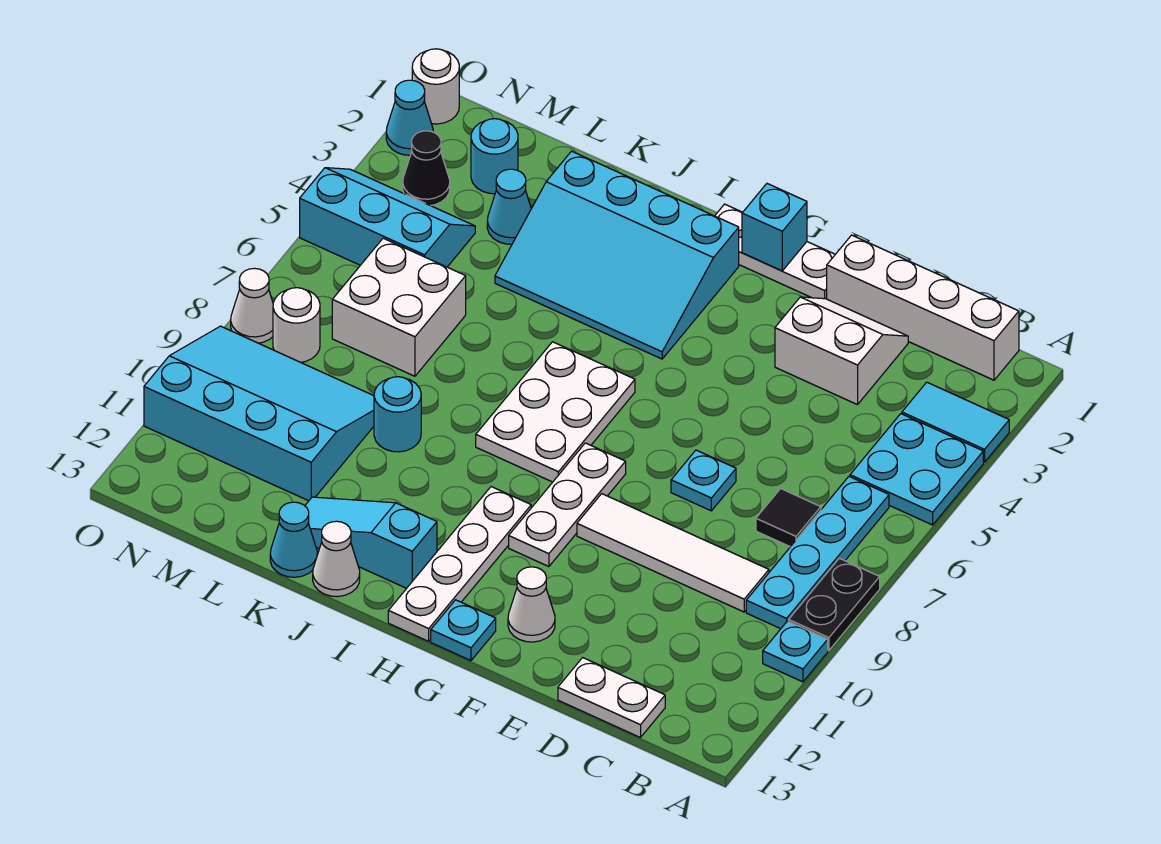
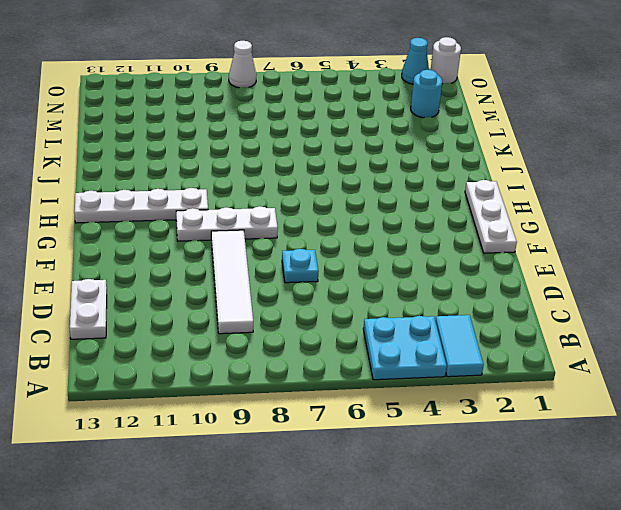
none -> black 1x2 plate [789,558,880,650]
none -> cyan 1x1 plate [763,621,828,682]
none -> white 1x4 brick [827,235,1019,380]
none -> cyan 1x4 plate [746,477,889,629]

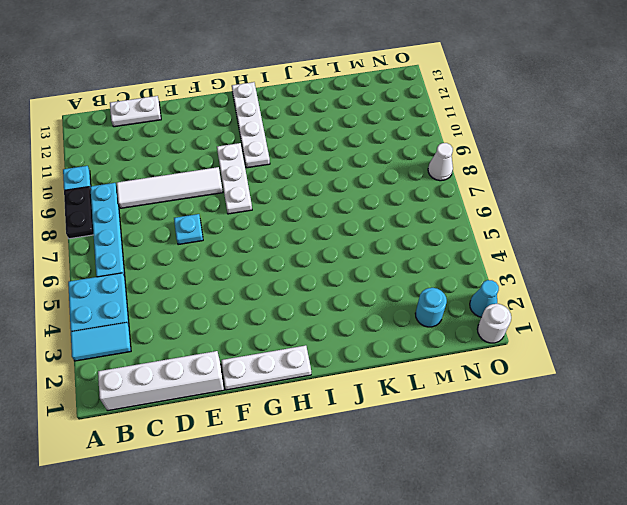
none -> black 1x1 tile [756,489,821,547]
none -> white 2x2 slope [775,297,908,405]
none -> white 1x1 cone [508,567,555,642]
none -> cyan 1x1 plate [431,600,496,661]

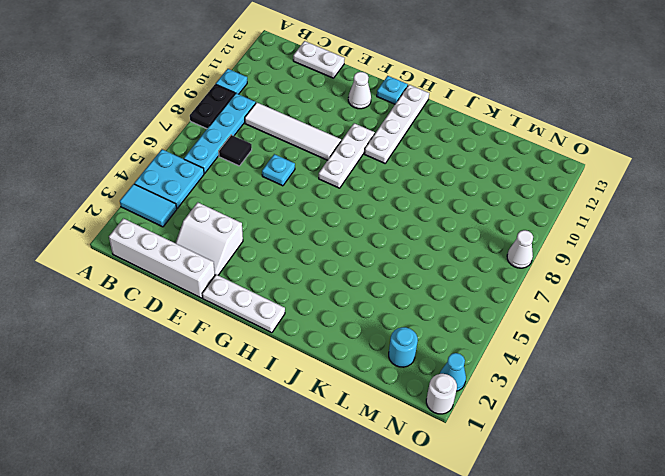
none -> cyan 3x4 slope [495,151,739,359]
none -> white 2x3 plate [476,342,635,482]
none -> cyan 1x3 slope [305,497,437,588]
none -> white 1x1 cone [313,521,360,597]

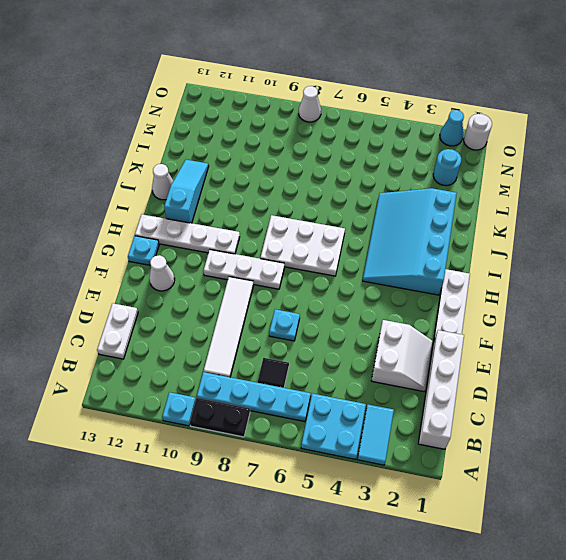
none -> cyan 1x1 round brick [374,377,421,452]
none -> cyan 1x1 cone [270,502,317,577]
none -> cyan 1x1 cone [487,169,531,244]
none -> white 2x2 brick [332,238,466,376]

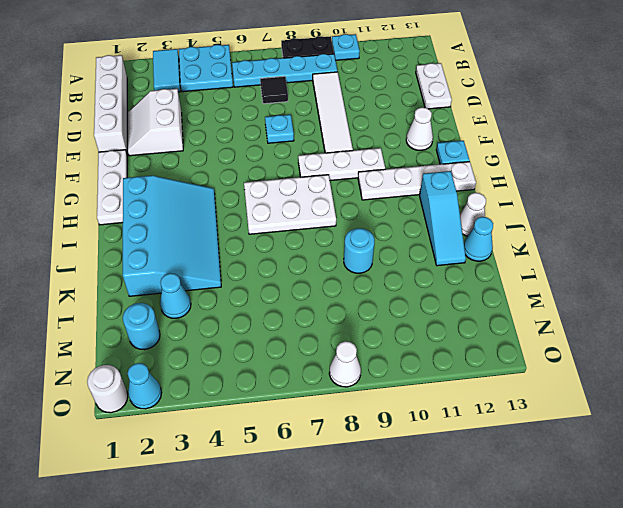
none -> white 2x2 brick [332,238,466,376]
none -> cyan 3x4 slope [144,326,374,501]
none -> cyan 2x3 slope [300,168,475,267]
none -> black 1x1 cone [403,131,450,206]

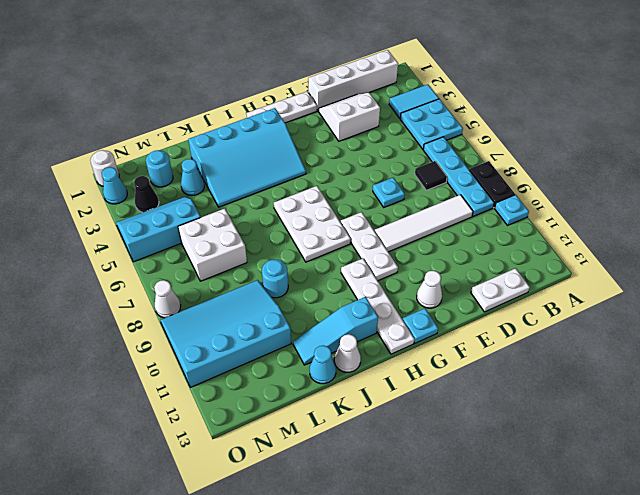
none -> white 1x1 round brick [273,288,320,362]
none -> cyan 1x1 brick [742,184,807,271]

